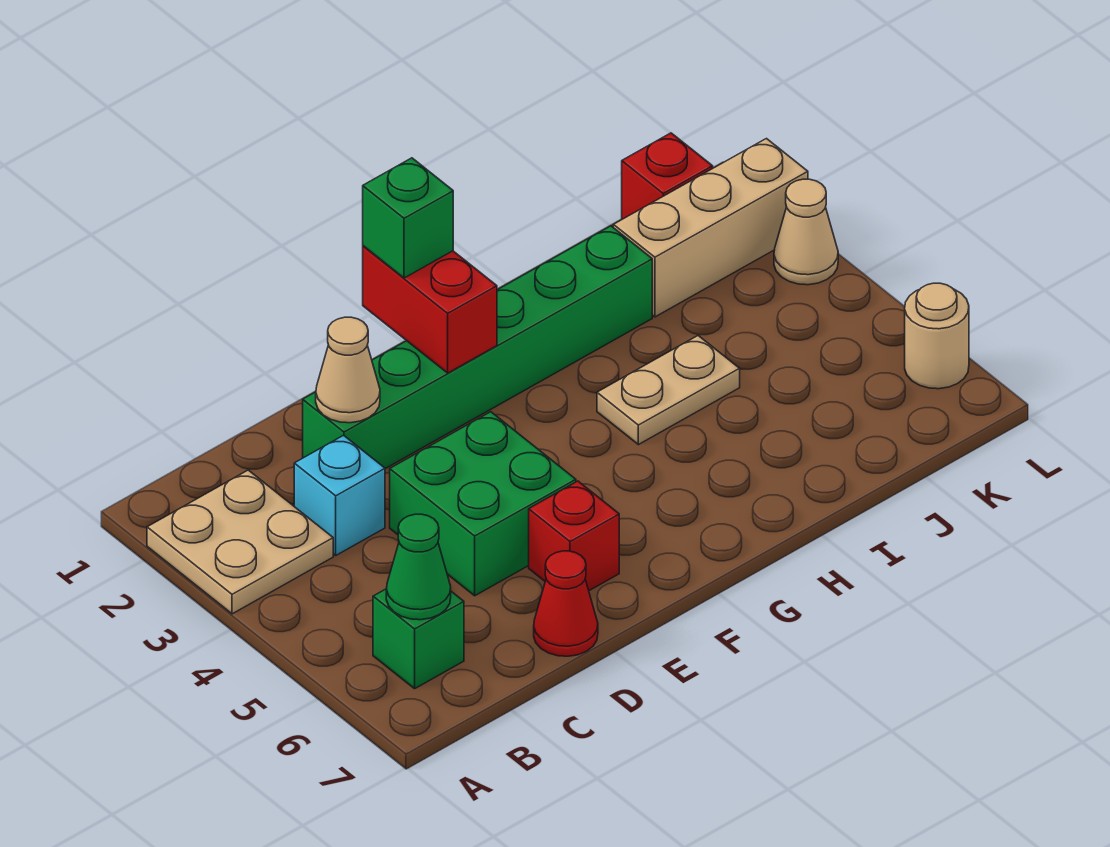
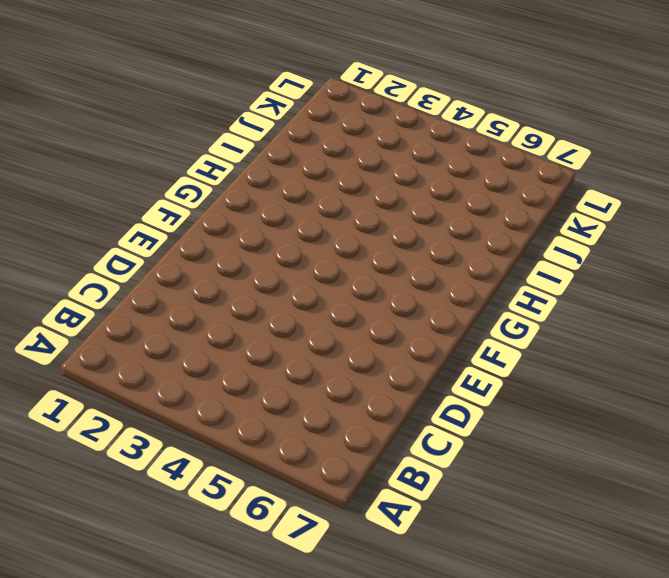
none -> tan 2x2 plate [147,470,333,614]
none -> green 1x1 brick [373,589,464,689]
none -> cyan 1x1 brick [294,435,385,555]

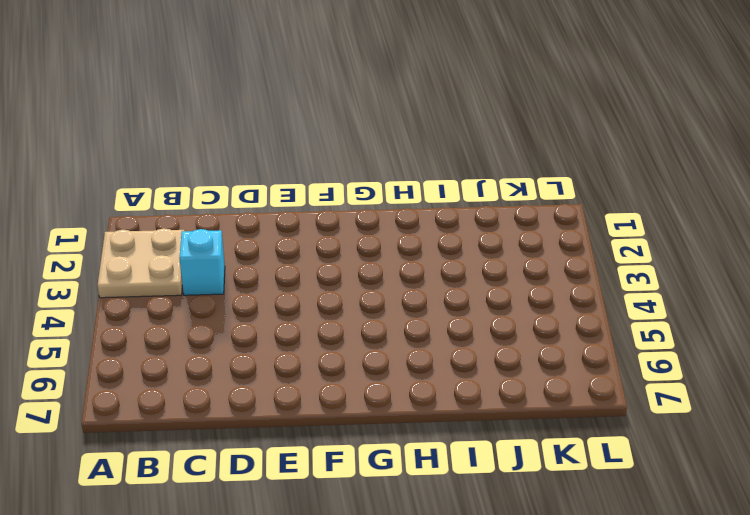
none -> green 1x1 brick [373,589,464,689]
none -> green 1x6 brick [303,226,652,469]
none -> green 2x2 brick [390,412,576,596]

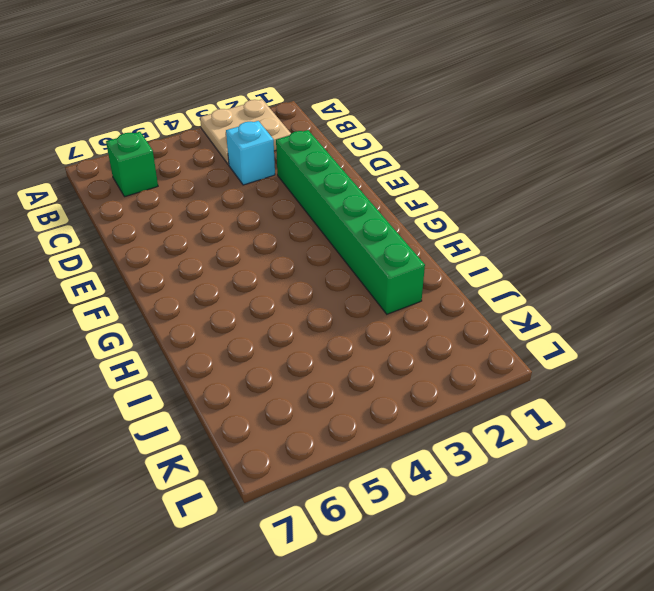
none -> green 2x2 brick [390,412,576,596]
none -> red 1x1 cone [534,551,598,656]
none -> red 1x1 brick [529,481,619,591]

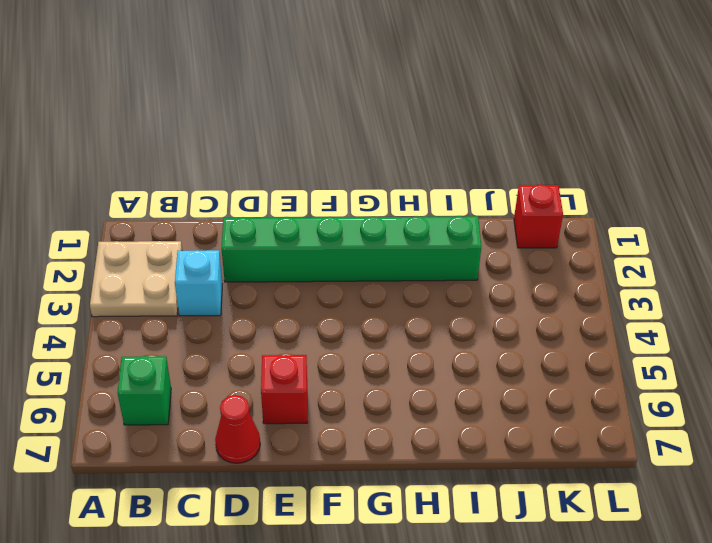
none -> green 2x2 brick [390,412,576,596]
none -> tan 1x2 plate [597,336,740,445]
none -> tan 1x3 brick [613,139,808,317]

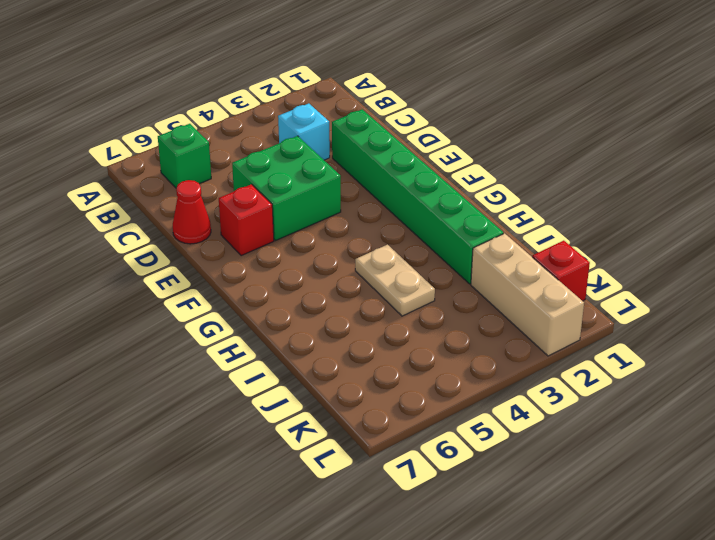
none -> tan 2x2 plate [147,470,333,614]
none -> tan 1x1 cone [774,179,838,285]
none -> tan 1x1 round brick [905,283,969,389]

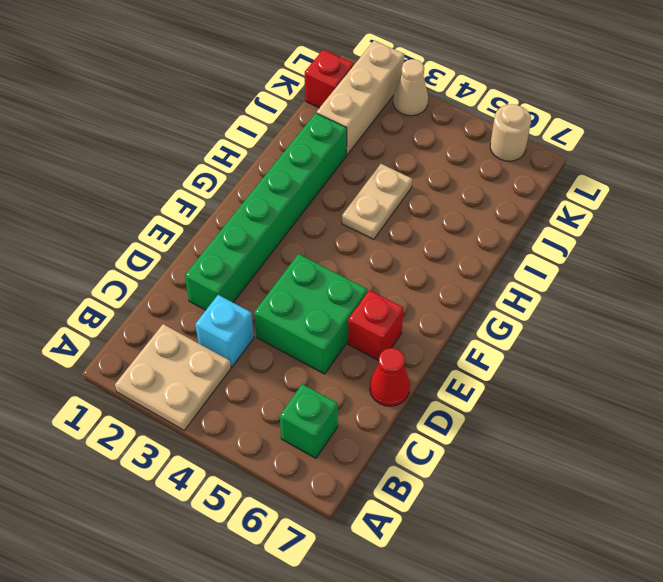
none -> green 1x1 cone [386,514,451,620]
none -> tan 1x1 cone [316,317,380,423]
none -> red 1x2 brick [363,246,497,373]

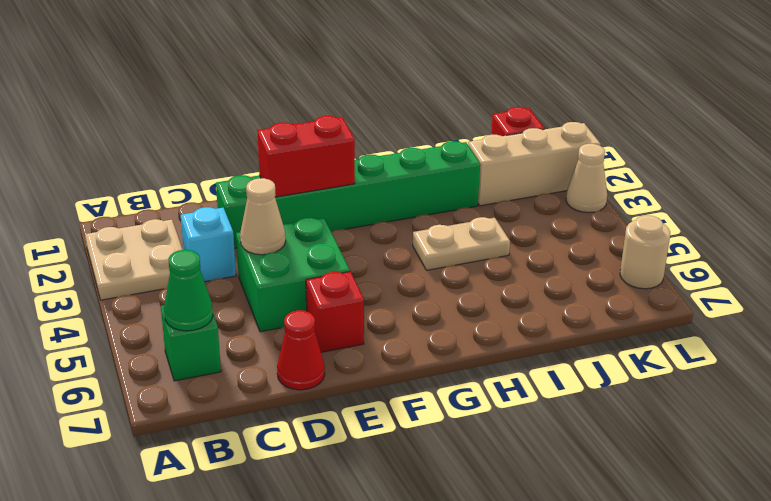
tan 1x1 cone [240,178,286,255] -> tan 1x1 cone moved to [316,317,380,423]
red 1x2 brick [257,116,355,197] -> red 1x2 brick turned to [363,246,497,373]
none -> green 1x1 brick [363,158,453,278]

